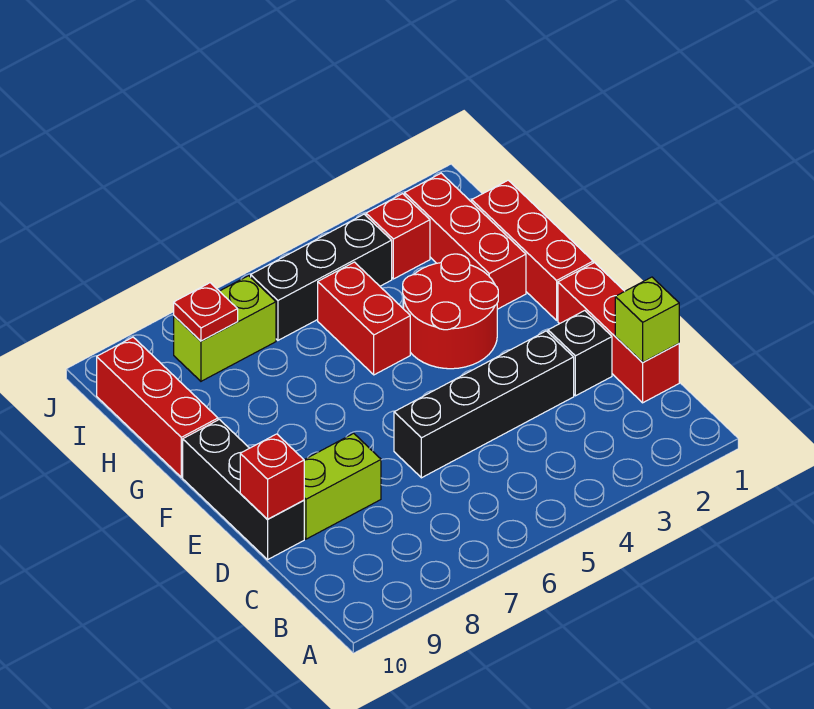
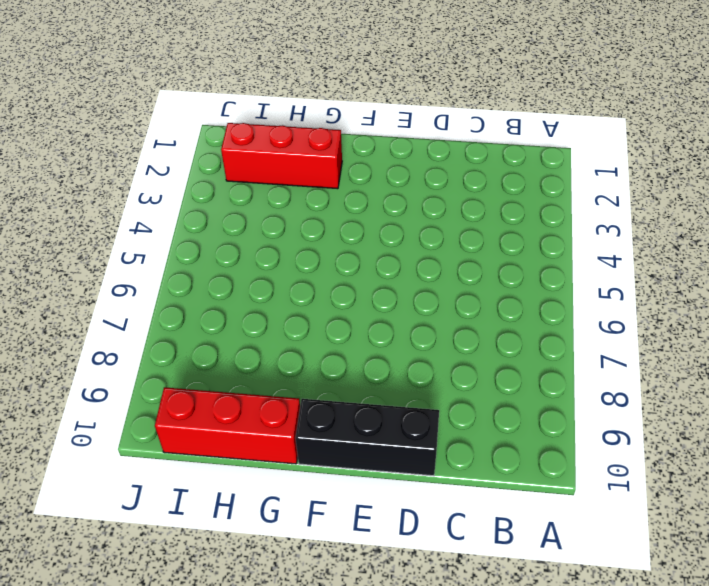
none -> red 1x3 brick [558,263,679,403]
none -> black 1x1 brick [548,311,612,396]
none -> black 1x4 brick [394,331,574,478]

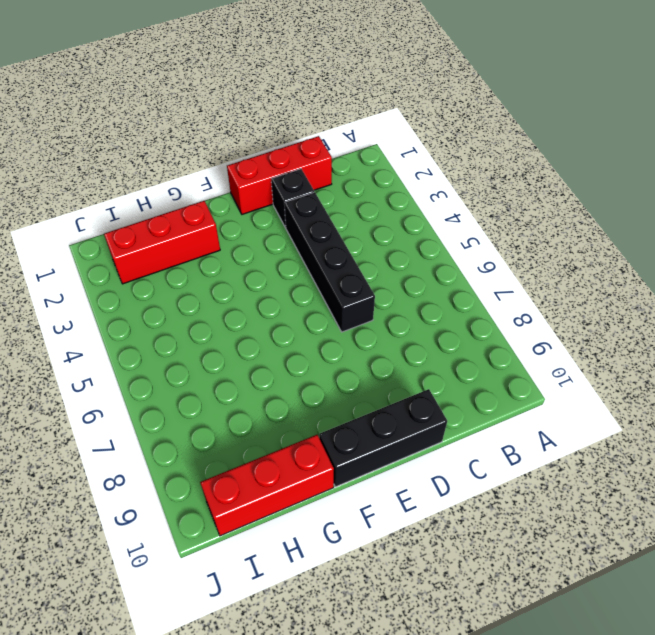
none -> lime 1x2 brick [304,433,381,539]
none -> red 1x3 brick [472,180,593,320]
none -> red 2x2 round brick [403,254,498,369]

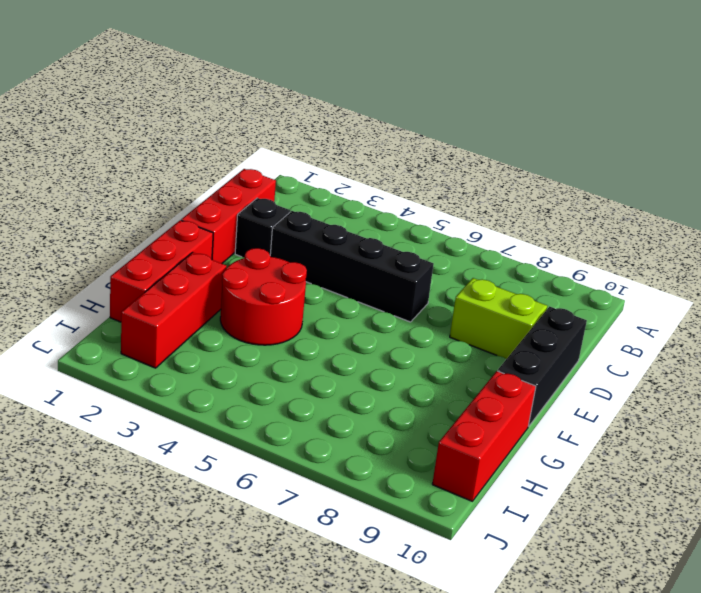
none -> red 1x2 brick [318,262,410,375]
none -> red 1x1 brick [366,194,430,279]
none -> black 1x3 brick [251,214,392,340]

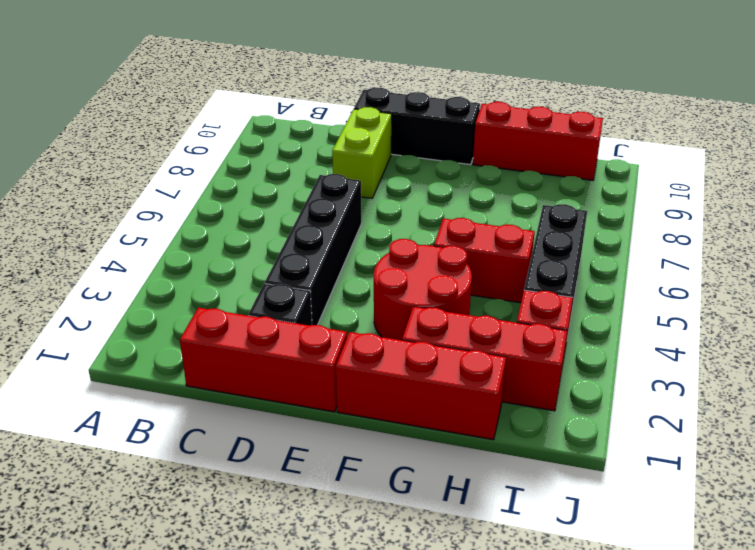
none -> lime 1x2 brick [174,276,276,381]
none -> lime 1x1 brick [615,277,679,362]
none -> red 1x1 brick [240,434,304,519]

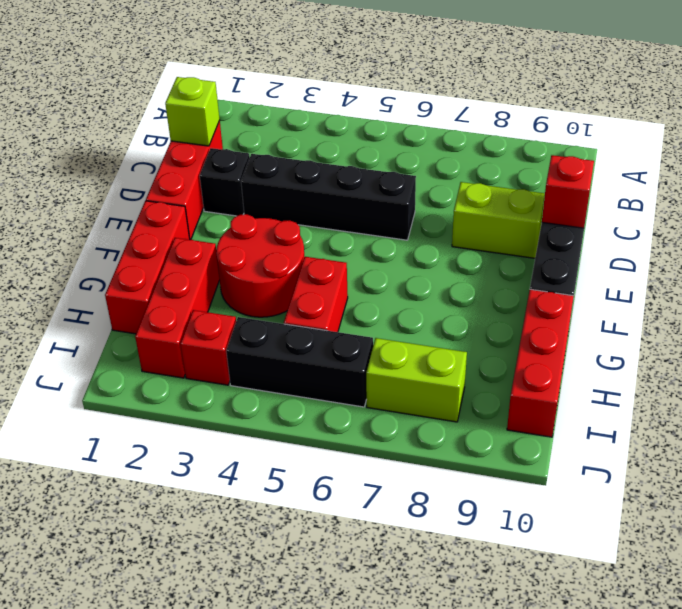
none -> red 1x1 plate [174,283,238,341]

